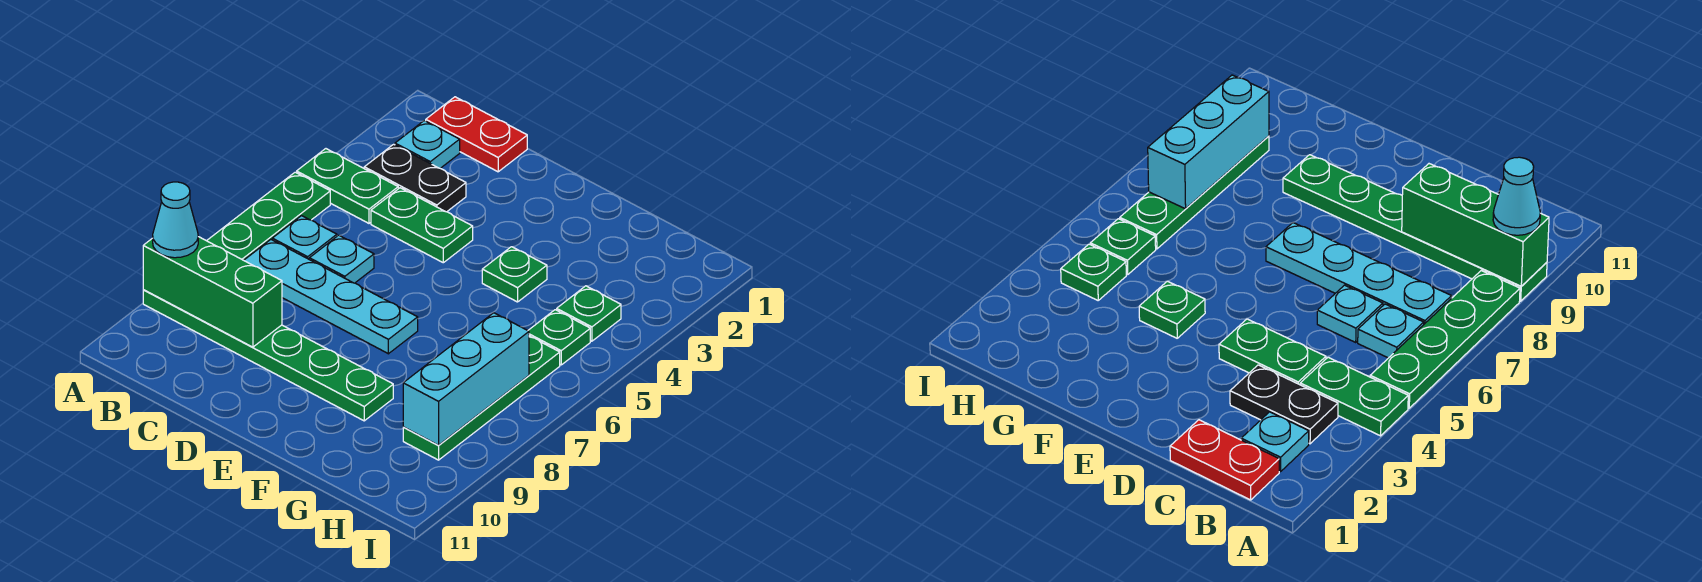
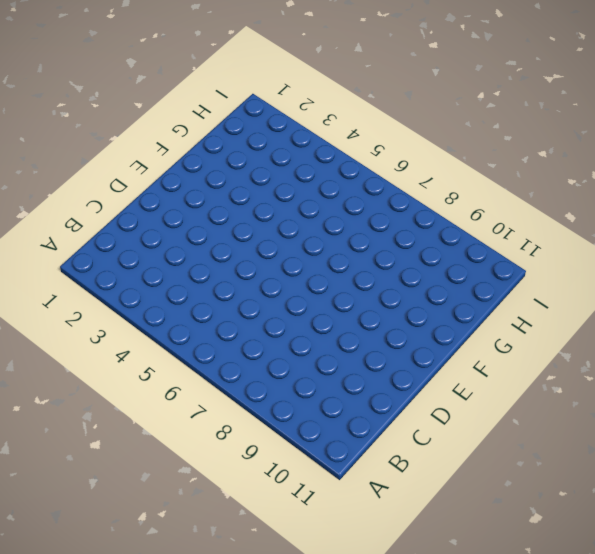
none -> green 1x2 plate [297,149,398,223]
none -> green 1x4 plate [207,172,330,260]
none -> green 1x6 plate [143,290,393,421]

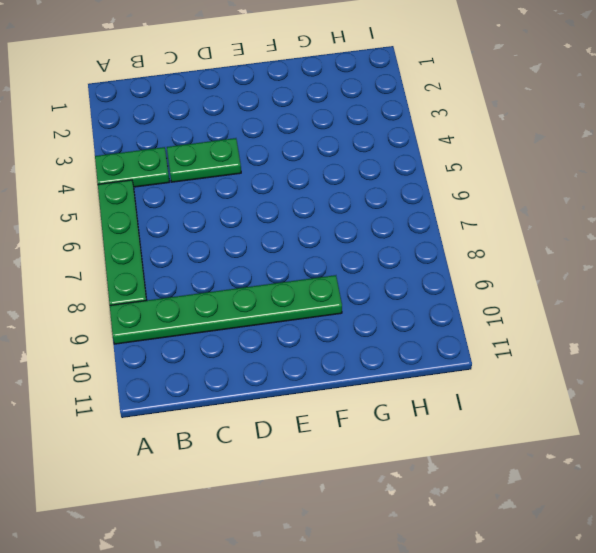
none -> red 1x2 plate [426,97,527,172]
none -> cyan 1x1 plate [395,121,460,168]
none -> black 1x2 plate [364,144,466,212]

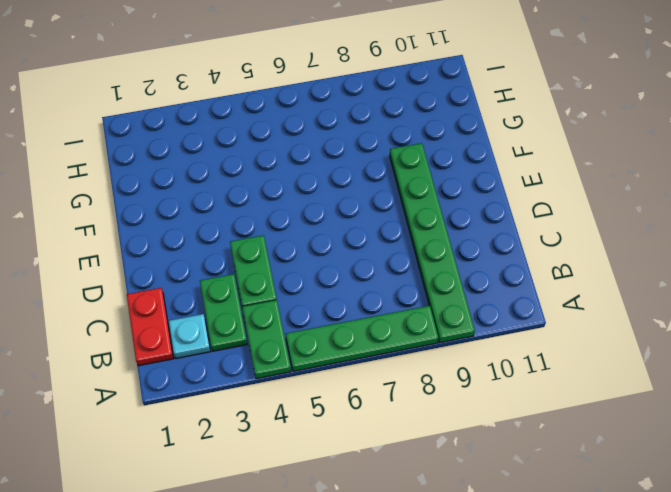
green 1x2 plate [200,274,247,351] -> black 1x2 plate [364,144,466,212]
none -> cyan 1x1 plate [272,216,337,259]
none -> cyan 1x4 plate [244,240,418,354]
none -> cyan 1x1 plate [309,235,374,283]

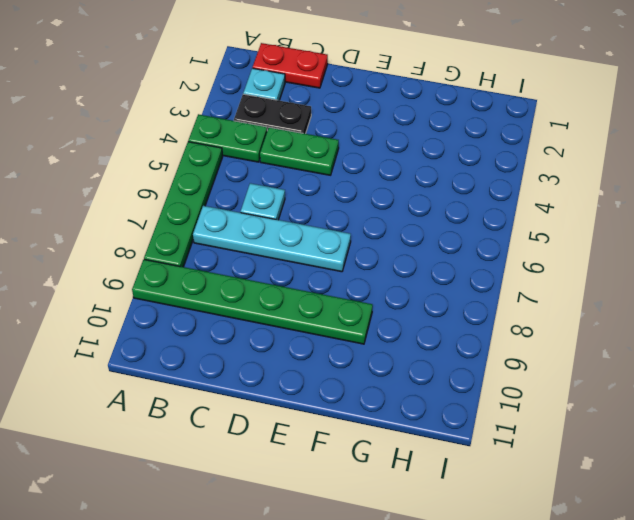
none -> cyan 1x1 plate [272,216,337,259]
none -> green 1x1 plate [482,247,547,302]
none -> green 1x1 plate [557,286,621,341]

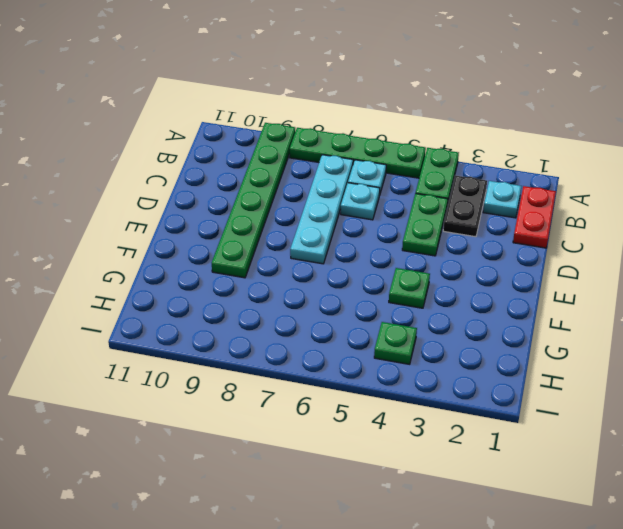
none -> green 1x1 plate [528,310,590,365]
none -> green 1x4 plate [403,336,560,460]
none -> green 1x3 brick [143,237,282,347]

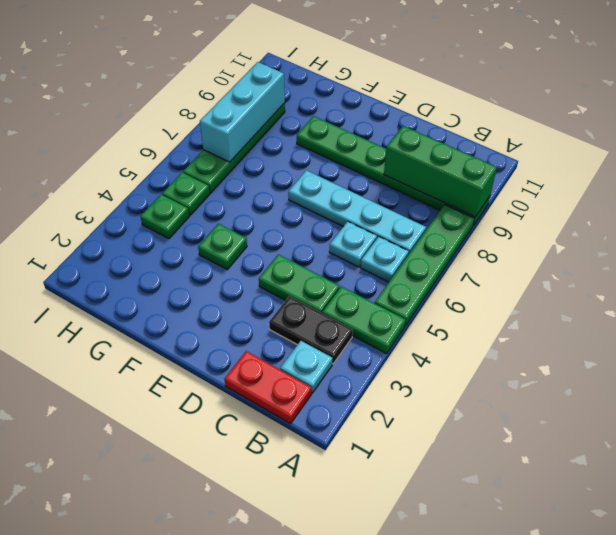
none -> cyan 1x1 cone [153,182,198,258]

